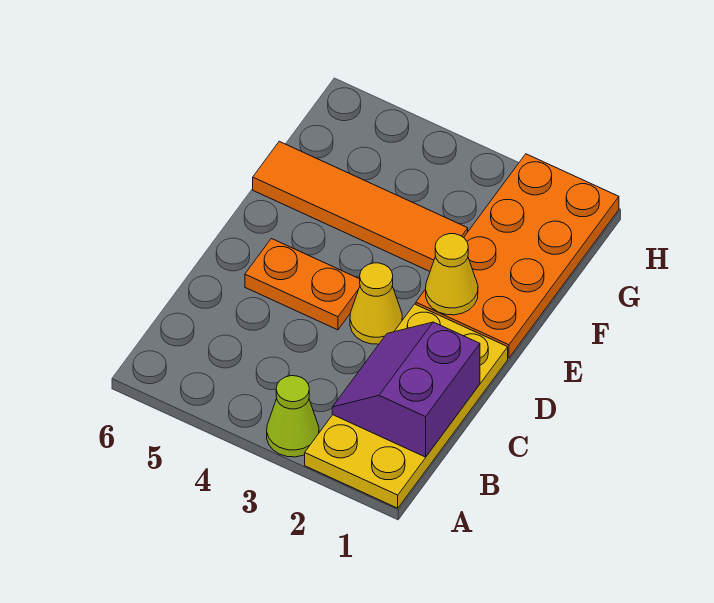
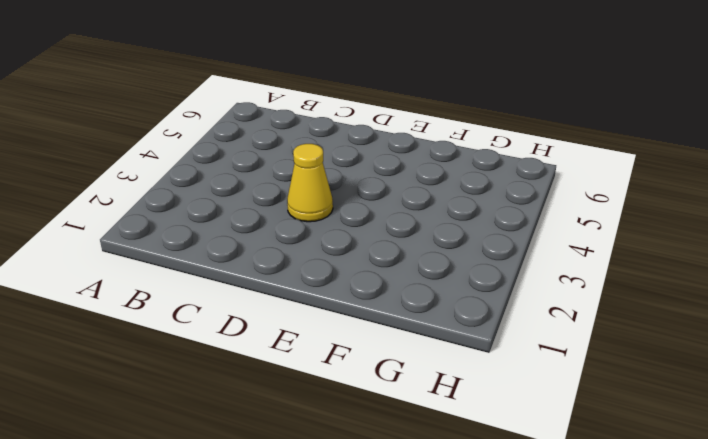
none -> yellow 2x4 plate [305,304,508,508]
none -> lime 1x1 cone [267,376,319,457]

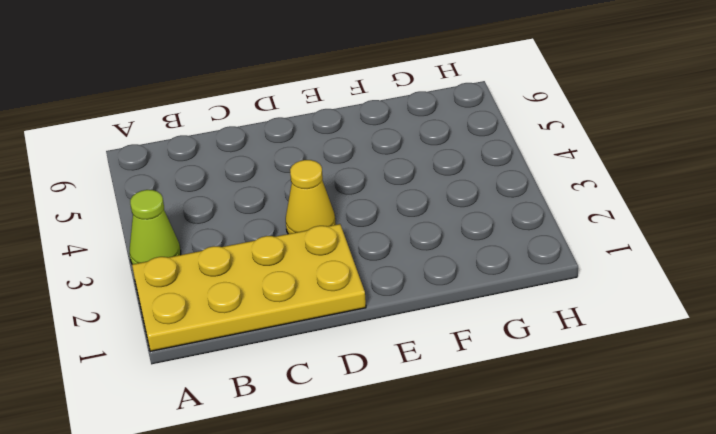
none -> orange 1x2 plate [245,239,360,330]
none -> orange 2x4 plate [416,154,619,358]

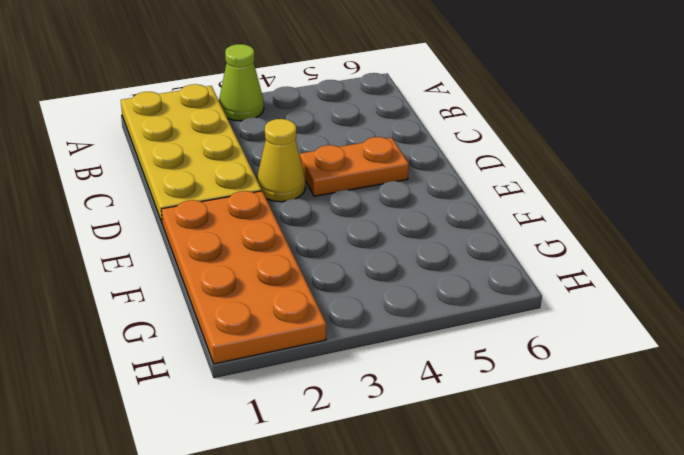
none -> orange 1x4 tile [253,141,468,271]
none -> purple 2x2 slope [332,322,480,457]

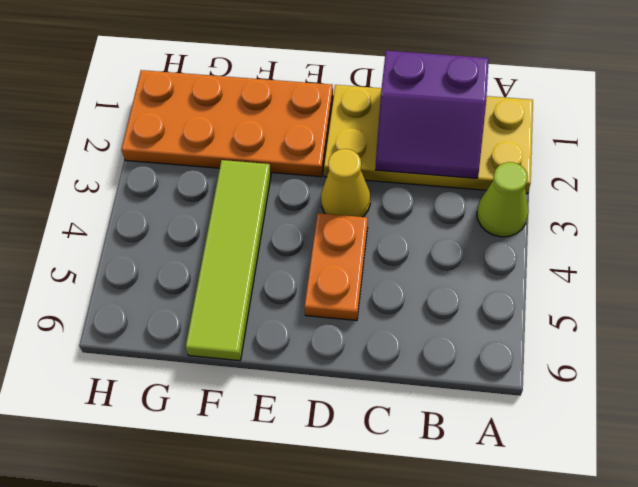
lime 1x4 tile [186,160,271,361] -> orange 1x4 tile [253,141,468,271]
none -> yellow 1x1 cone [426,234,478,315]

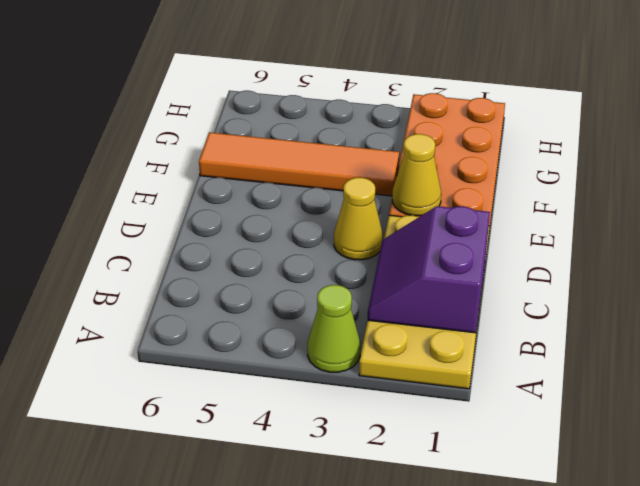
none -> orange 1x2 plate [245,239,360,330]

